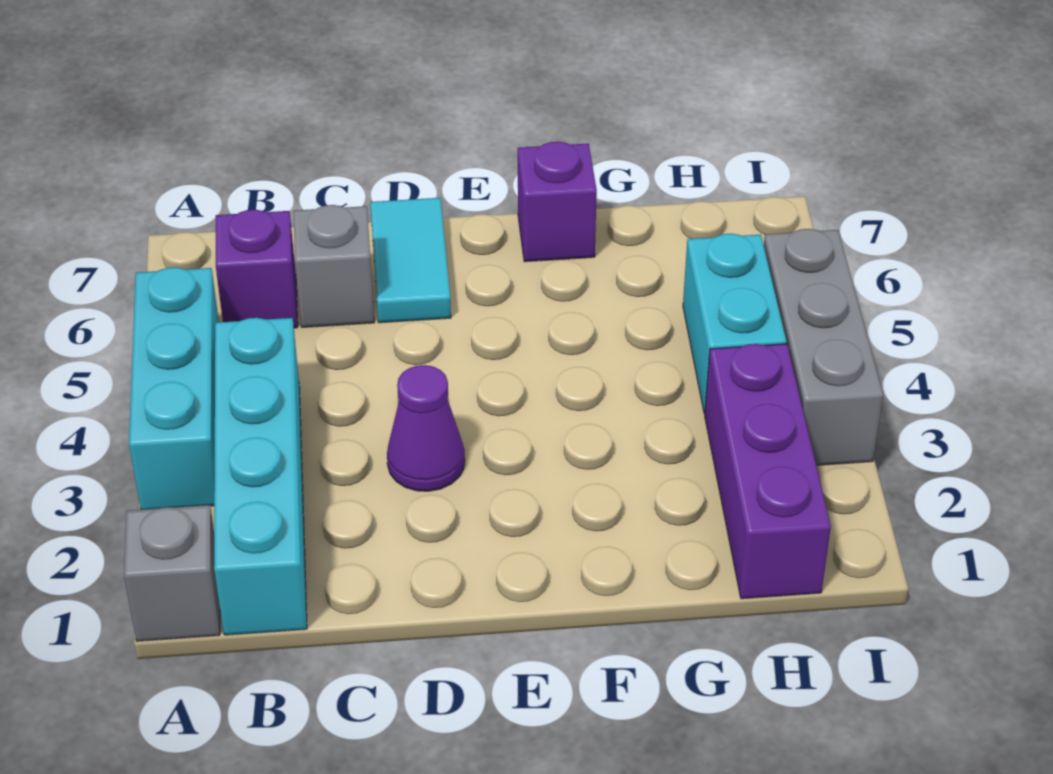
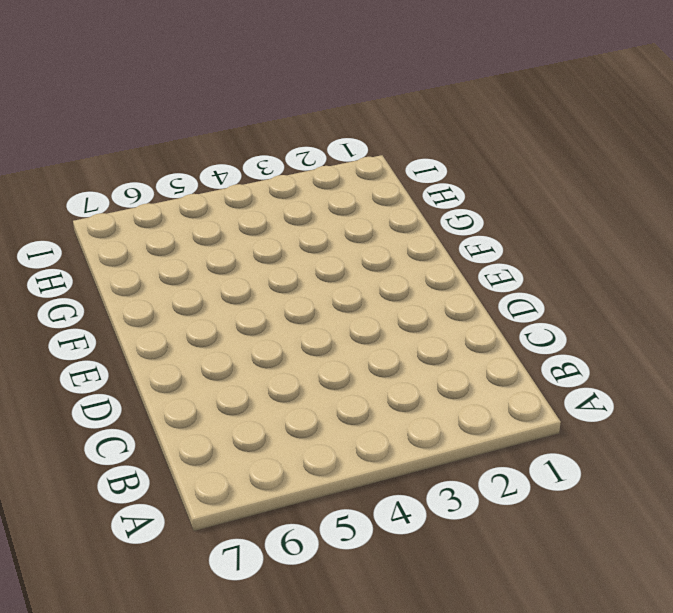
none -> grey 1x1 brick [124,505,220,641]
none -> cyan 1x3 brick [129,267,219,510]

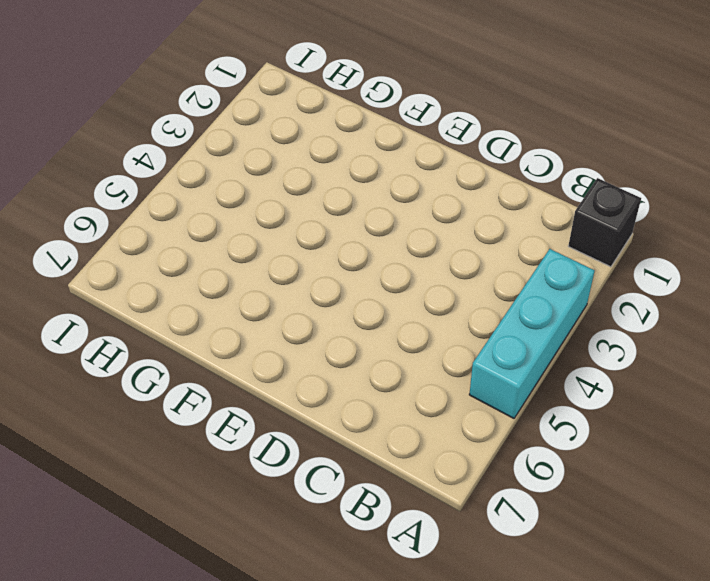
black 1x1 brick [568,178,641,267] -> grey 1x1 brick [124,505,220,641]
none -> cyan 1x4 brick [214,318,307,635]
none -> purple 1x1 brick [216,210,298,328]

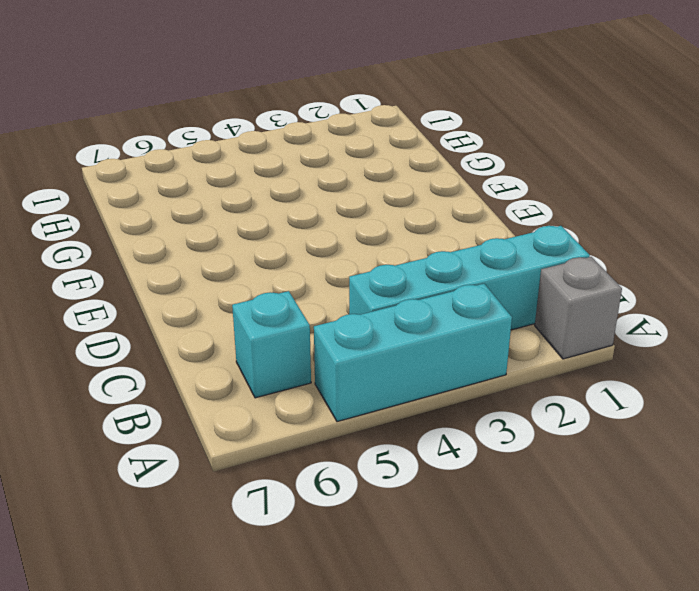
cyan 1x1 brick [232,291,311,398] -> purple 1x1 brick [216,210,298,328]
none -> grey 1x1 brick [293,205,374,327]
none -> purple 1x1 cone [387,365,465,491]

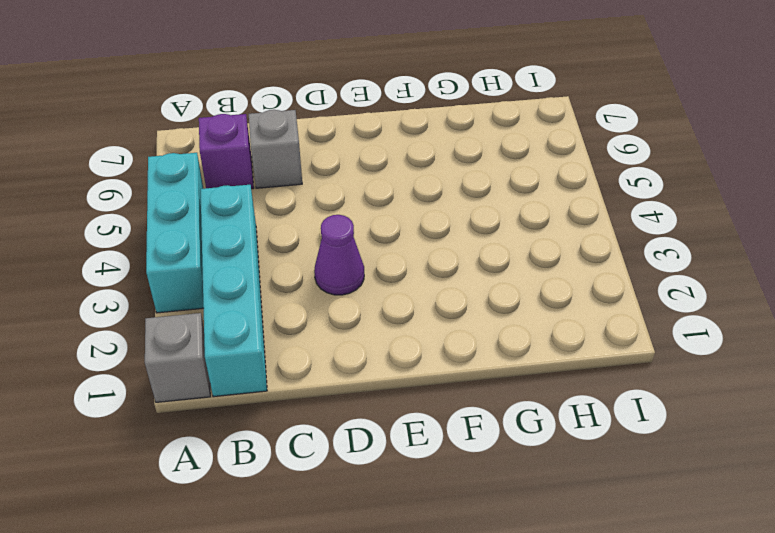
none -> cyan 1x2 tile [370,198,451,323]
none -> purple 1x1 brick [518,142,597,262]

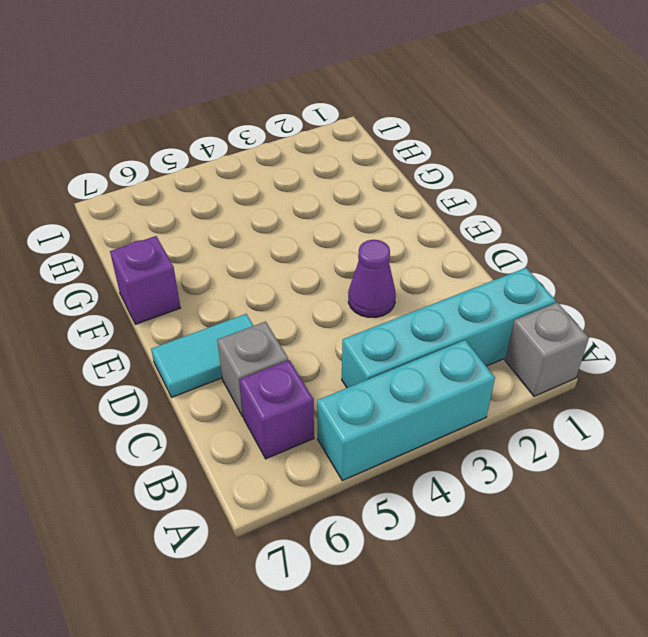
none -> purple 1x3 brick [705,344,831,599]
none -> cyan 1x2 brick [683,234,787,413]

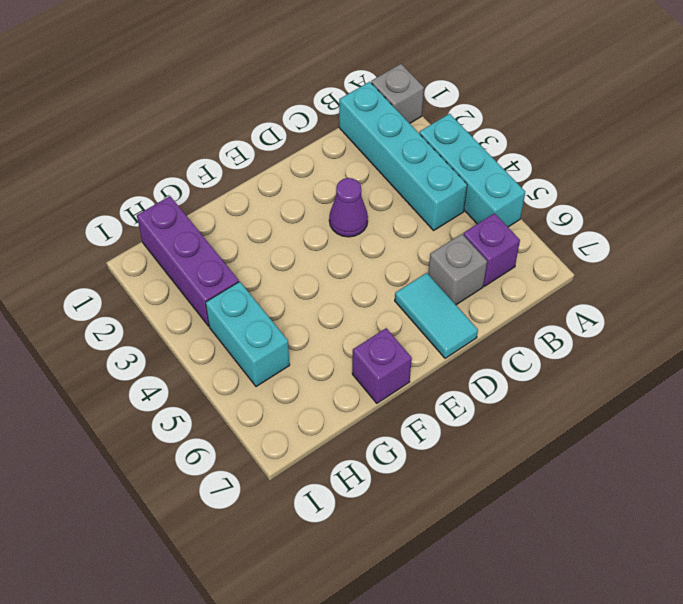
none -> grey 1x3 brick [764,229,883,465]

